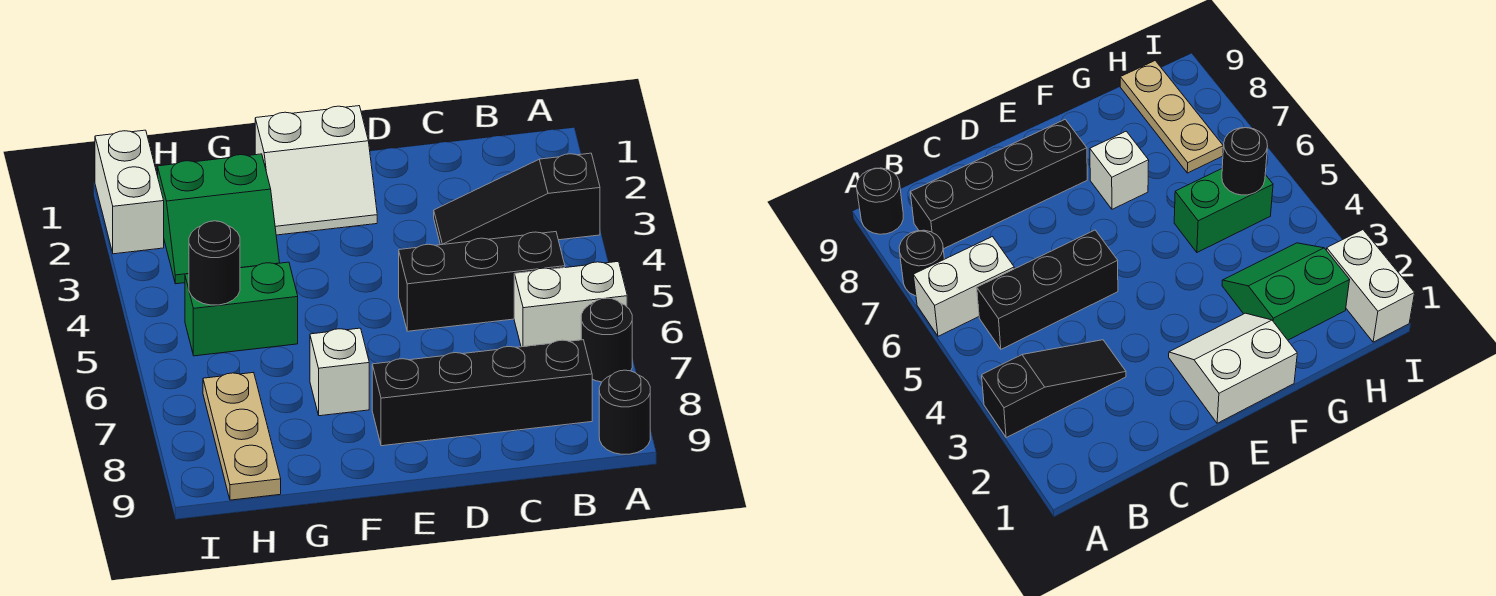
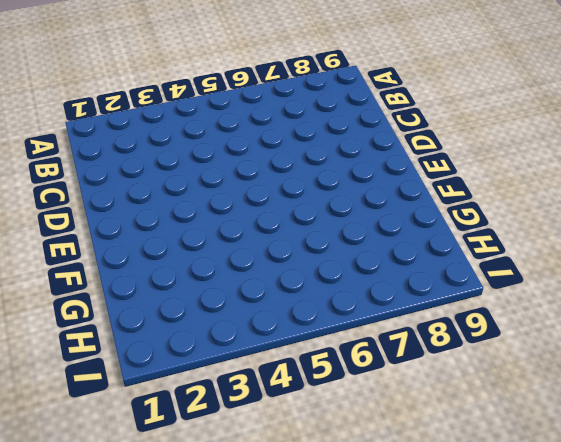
none -> black 1x3 slope [434,153,600,245]
none -> white 1x2 brick [514,261,627,347]
none -> black 1x1 round brick [581,298,632,382]

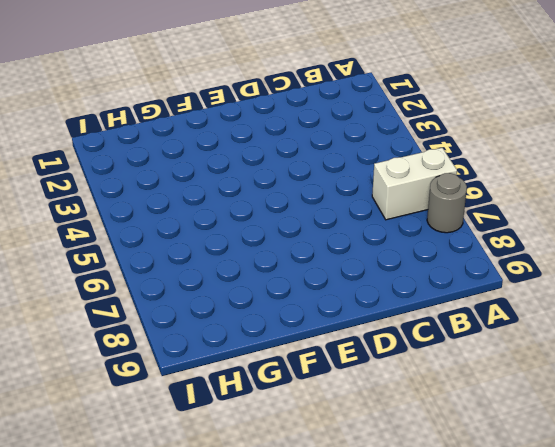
grey 1x1 round brick [427,173,467,233] -> black 1x1 round brick [581,298,632,382]
none -> black 1x3 slope [434,153,600,245]
none -> black 1x1 round brick [599,370,650,454]
none -> black 1x3 brick [399,232,565,331]

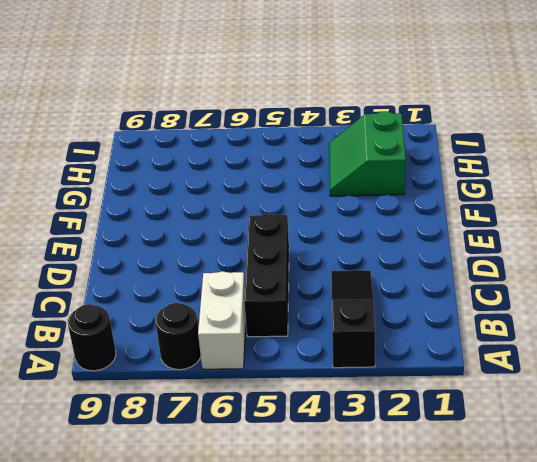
none -> black 1x4 brick [372,340,592,446]
none -> white 2x2 slope [255,106,377,235]
none -> white 1x1 brick [310,328,369,416]

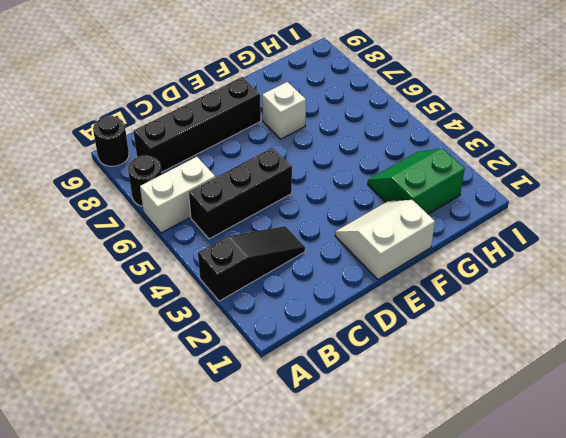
none -> green 1x2 brick [185,262,298,356]
none -> tan 1x3 plate [203,372,281,500]
none -> white 1x2 brick [95,130,164,254]

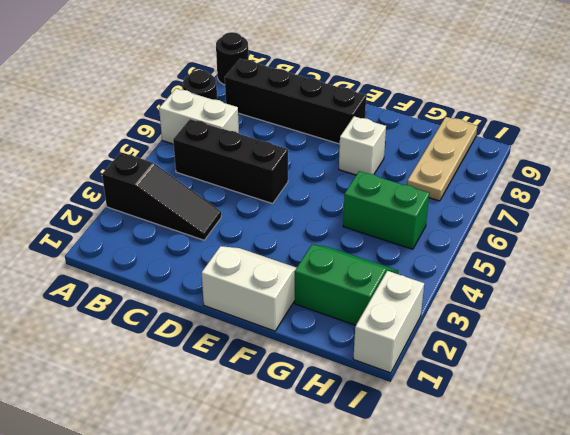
none -> black 1x1 round brick [189,221,240,305]

